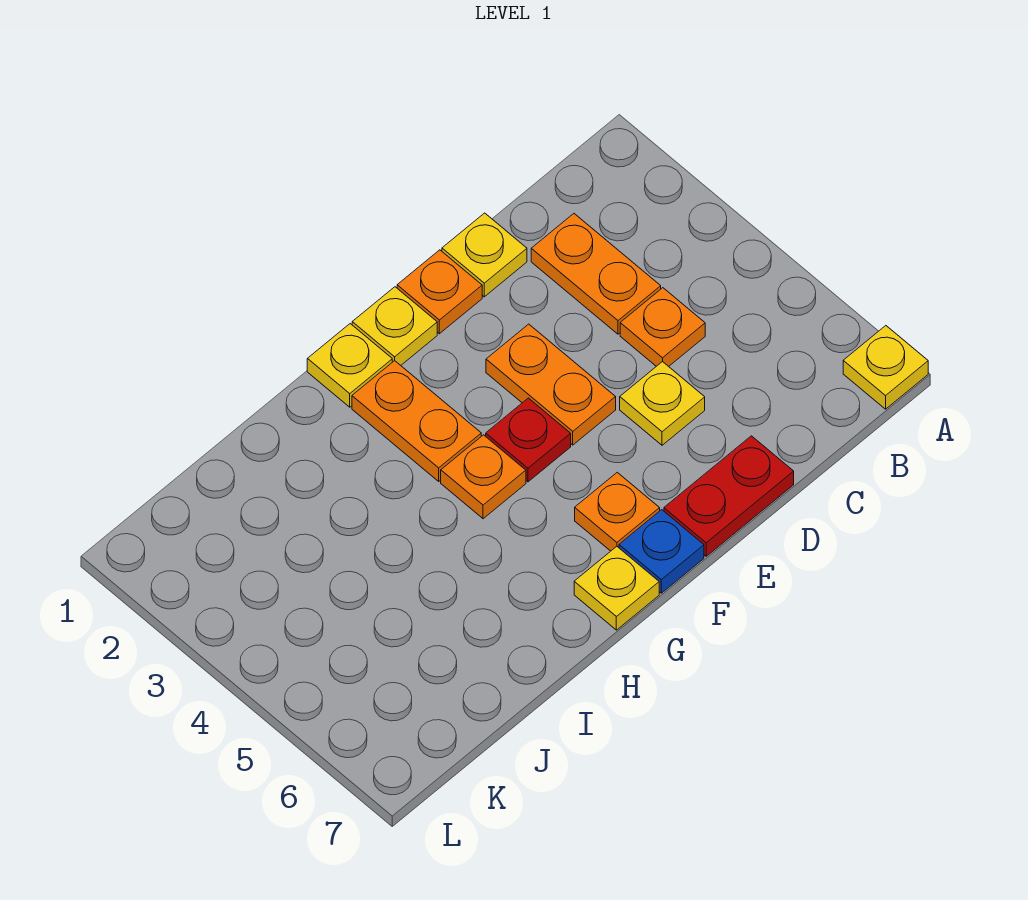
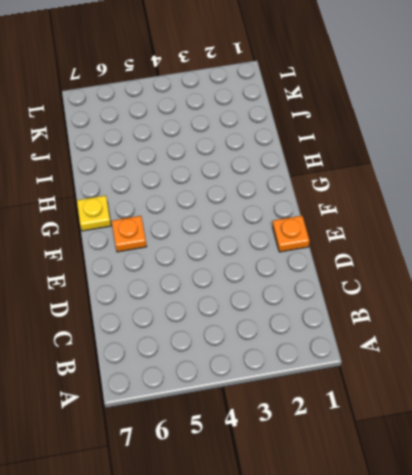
none -> yellow 1x1 plate [843,326,928,409]
none -> orange 1x2 plate [531,214,661,334]
none -> orange 1x1 plate [620,288,705,366]

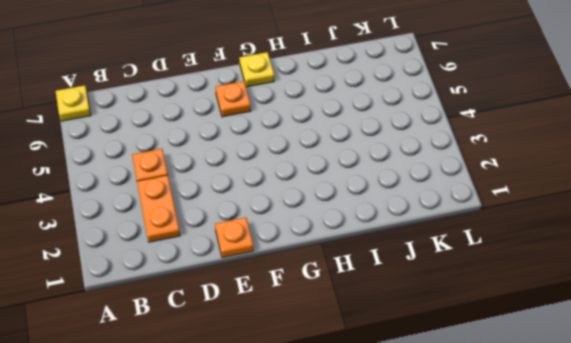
none -> yellow 1x1 plate [442,213,527,297]
none -> yellow 1x1 plate [620,361,705,445]
none -> red 1x2 plate [664,436,794,556]

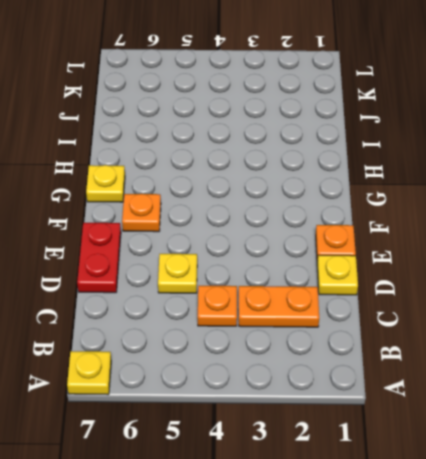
none -> orange 1x2 plate [486,324,616,445]
none -> yellow 1x1 plate [352,287,437,365]
none -> red 1x1 plate [486,398,571,482]

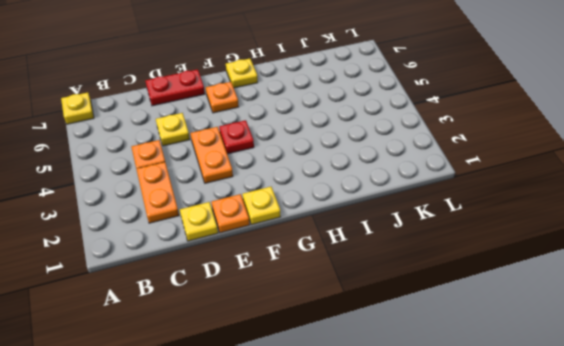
none -> blue 1x1 plate [619,510,704,593]
none -> yellow 1x1 plate [307,324,392,407]
none -> orange 1x2 plate [352,361,481,481]

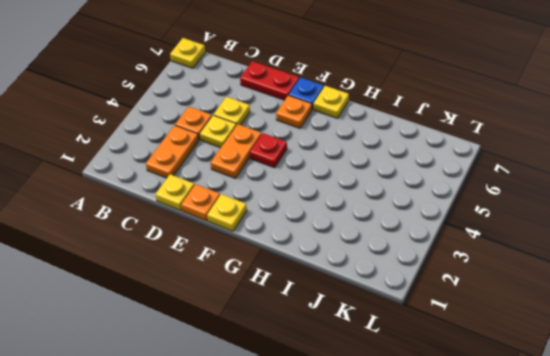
yellow 1x1 plate [200,115,236,148] -> yellow 1x1 plate moved to [307,324,392,407]
none -> orange 1x2 plate [352,361,481,481]
none -> orange 1x1 plate [441,435,526,519]

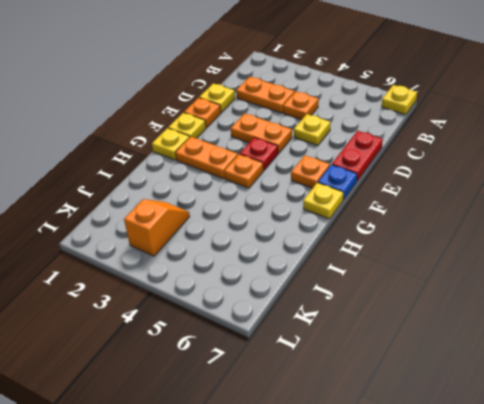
orange 1x2 slope [124,199,190,256] -> none

